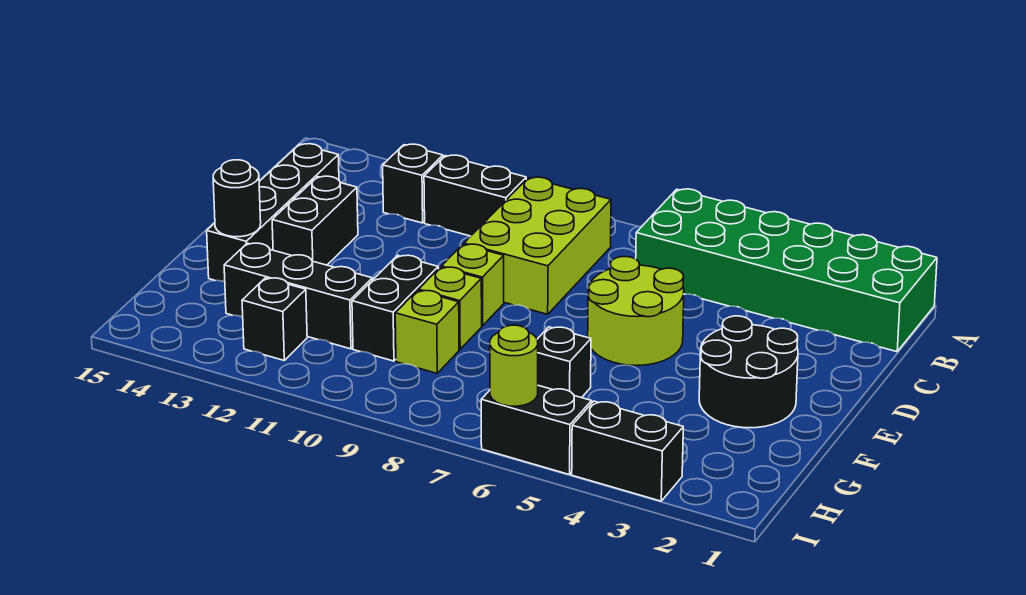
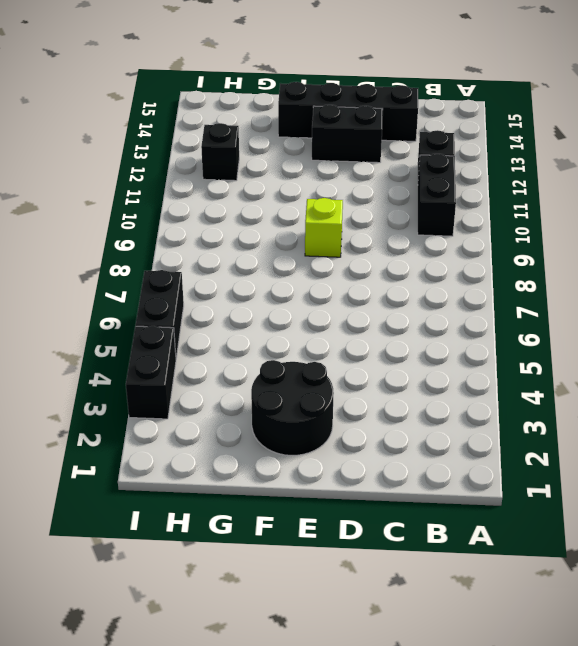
none -> green 2x6 brick [636,189,937,352]
none -> lime 2x3 brick [464,177,611,314]
none -> lime 2x2 round brick [588,257,684,366]

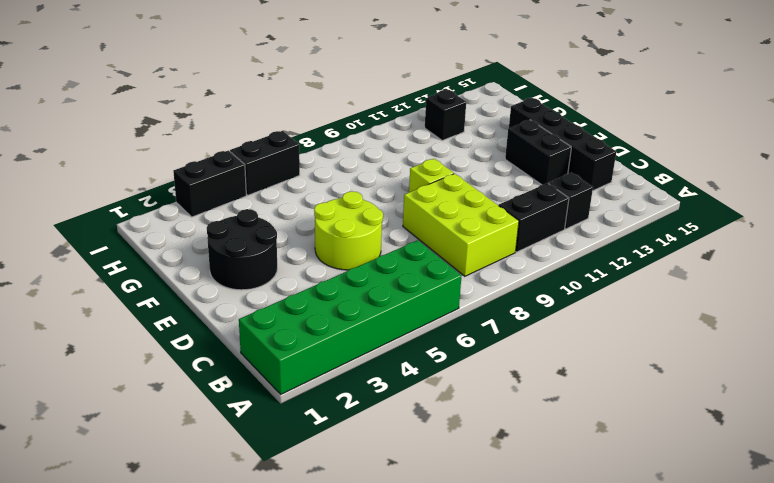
none -> lime 1x1 brick [419,267,482,349]
none -> black 1x2 brick [352,255,438,361]
none -> black 1x1 brick [537,327,591,398]

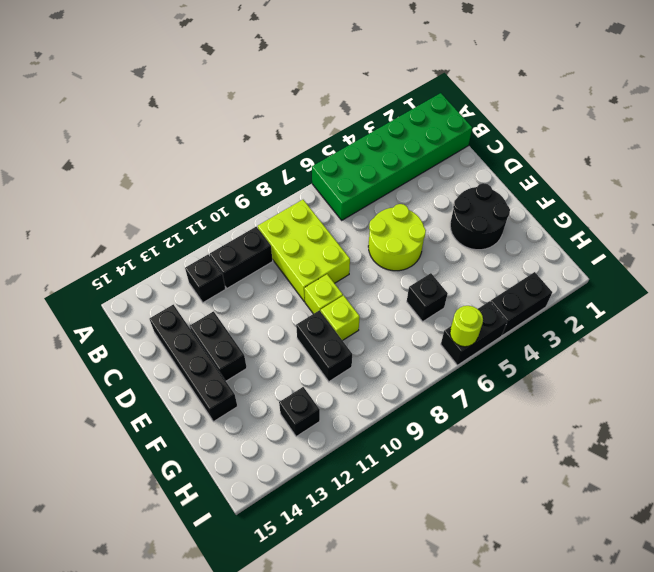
none -> lime 1x1 brick [395,290,459,373]
none -> black 1x3 brick [224,243,372,349]
none -> black 1x1 round brick [213,160,261,237]

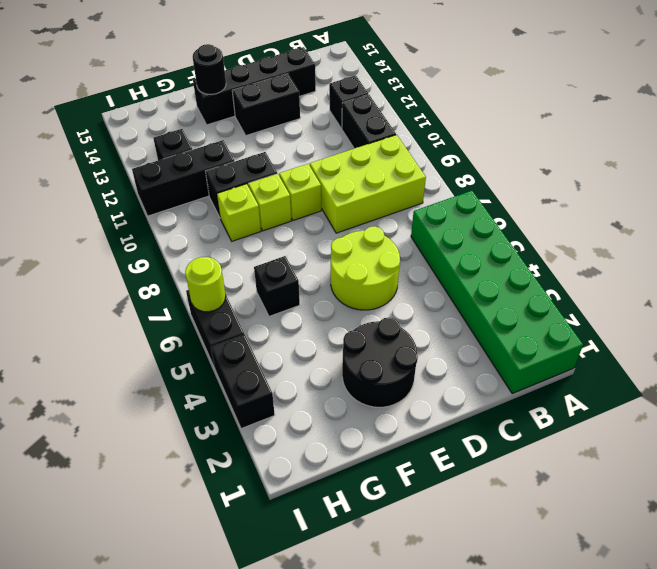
black 1x3 brick [132,140,234,216] -> black 1x3 brick turned to [224,243,372,349]

